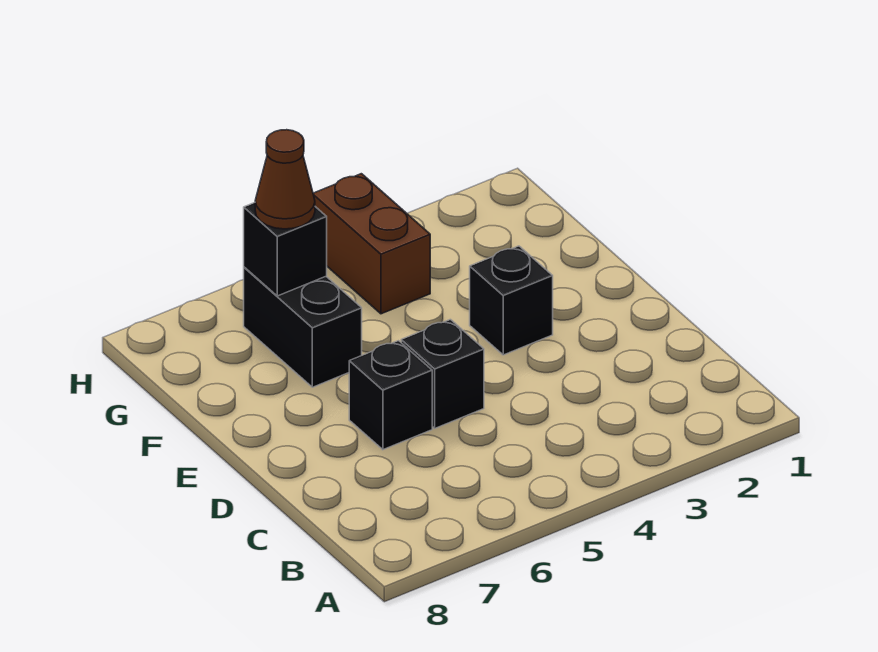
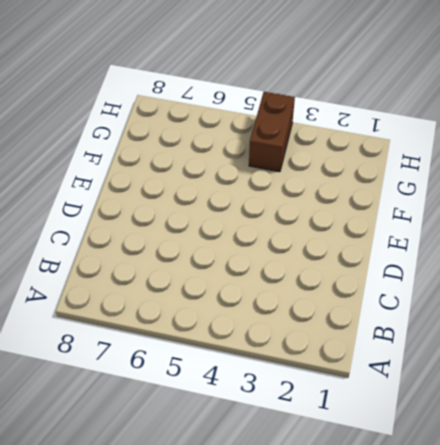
none -> black 1x1 brick [401,320,484,428]
none -> black 1x1 brick [349,341,432,450]

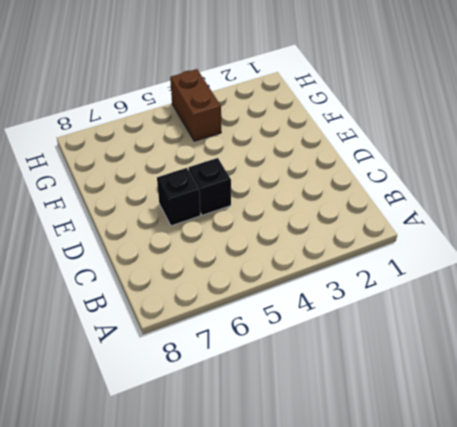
none -> black 1x1 brick [470,246,553,355]
none -> black 1x2 brick [244,267,362,387]

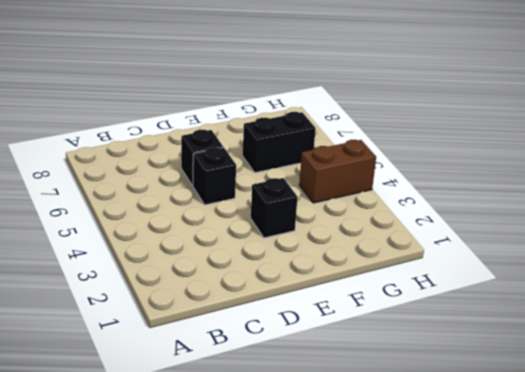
none -> black 1x1 brick [244,203,327,296]
none -> brown 1x1 cone [255,130,315,229]

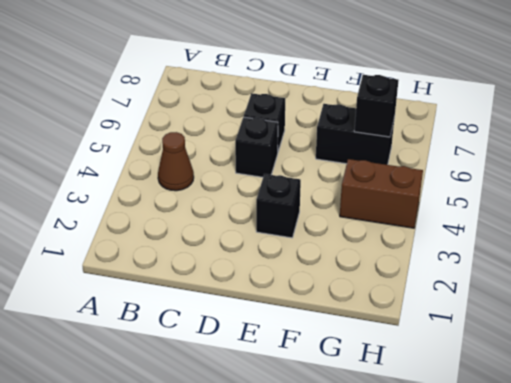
brown 1x1 cone [158,132,194,191] -> brown 1x1 cone moved to [255,130,315,229]

